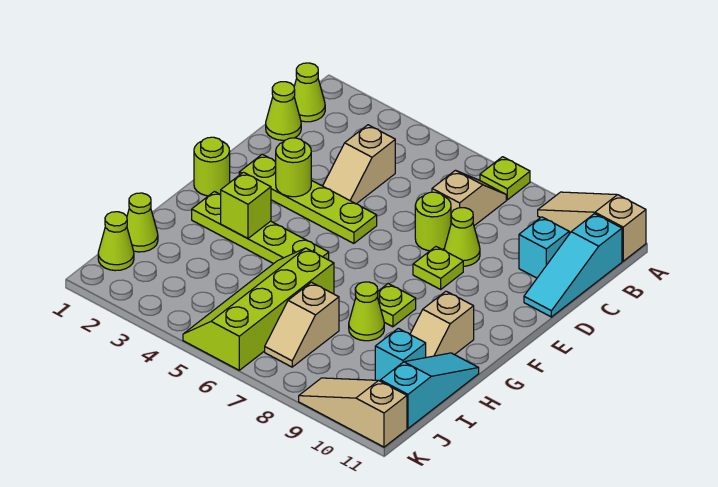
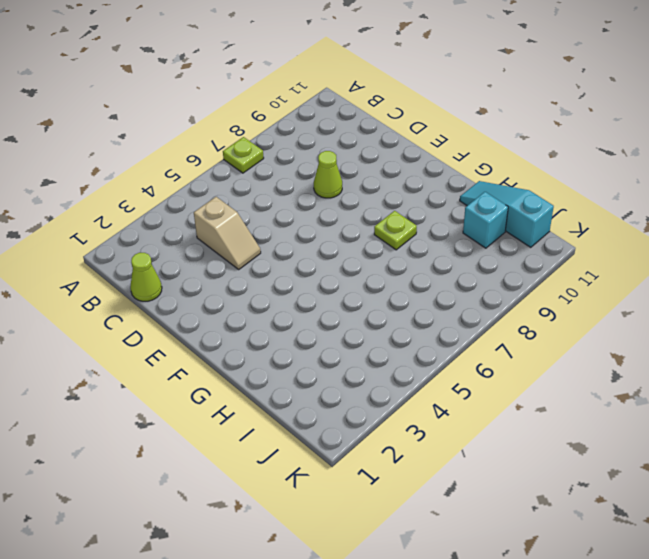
none -> tan 1x3 slope [538,192,646,261]
none -> lime 1x1 cone [294,63,325,122]
none -> tan 1x2 slope [432,170,506,226]

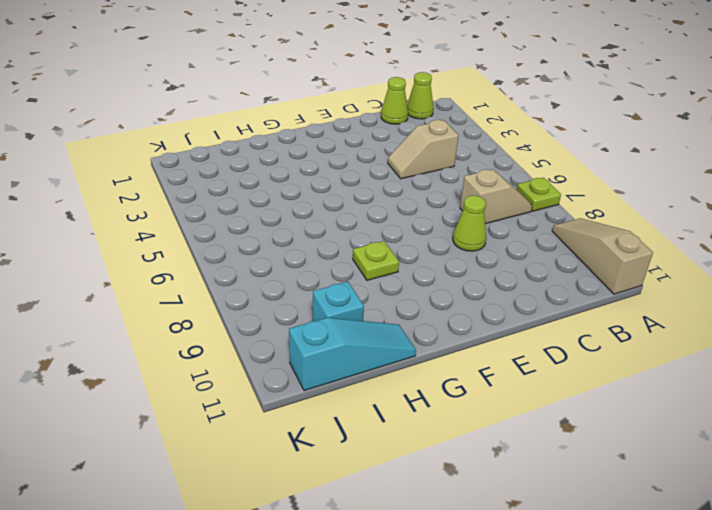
none -> cyan 1x3 slope [524,214,622,317]
none -> cyan 1x1 brick [519,217,569,278]
none -> lime 1x1 round brick [415,192,451,251]

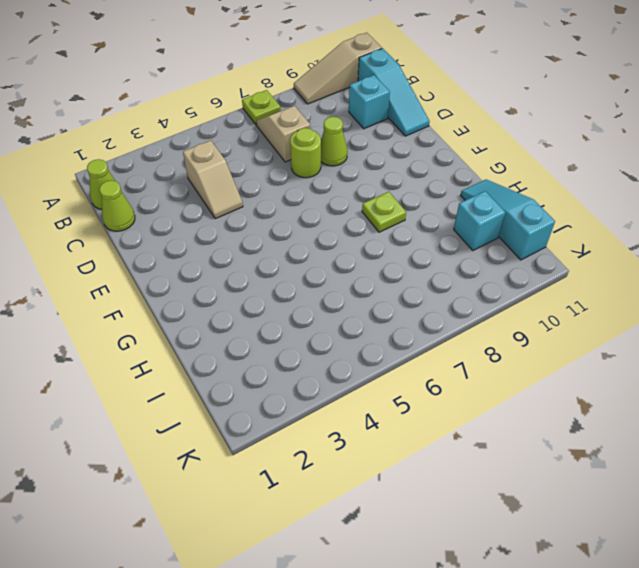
none -> lime 1x4 plate [239,154,377,243]
none -> lime 1x1 plate [413,247,463,289]
none -> lime 1x1 round brick [194,137,230,196]

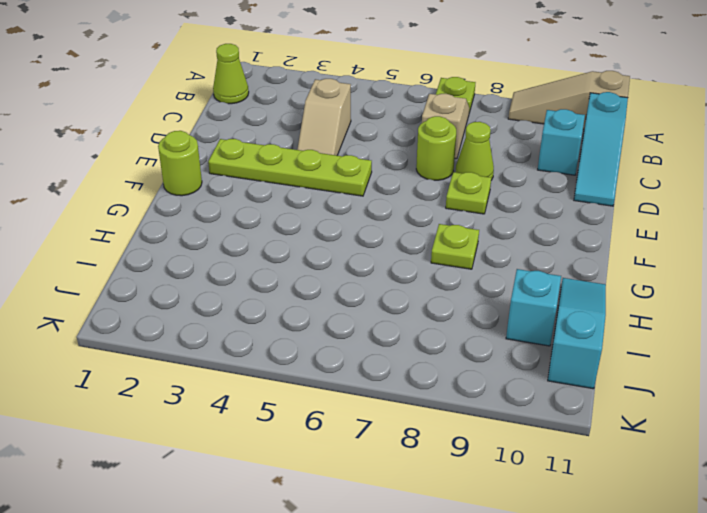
none -> lime 1x1 cone [266,82,301,140]
none -> lime 1x4 plate [192,192,329,264]
none -> tan 1x2 slope [410,291,474,358]

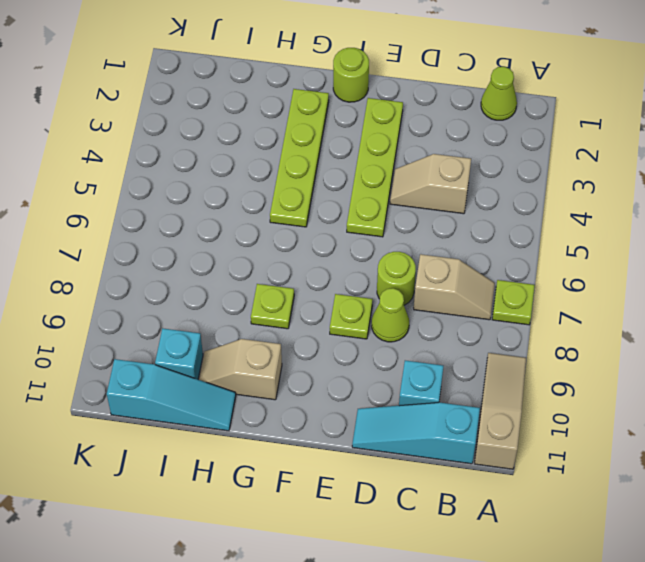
none -> lime 1x1 cone [266,82,301,140]
none -> lime 2x4 slope [183,248,334,370]
none -> lime 1x1 cone [349,282,384,341]

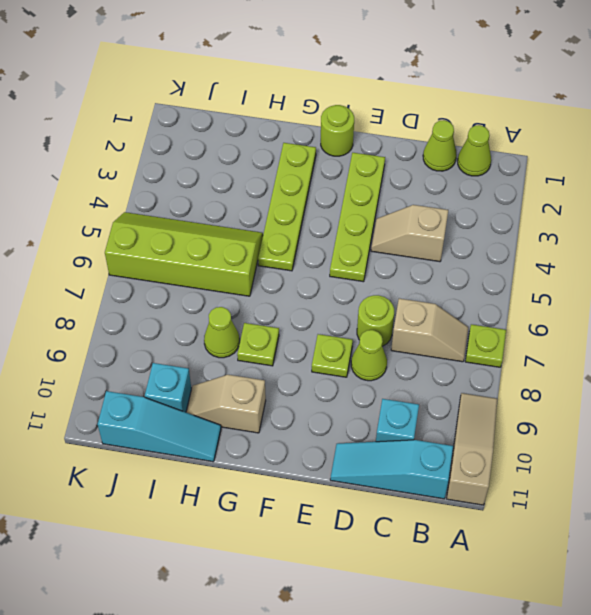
none -> lime 1x1 cone [127,193,158,252]
none -> tan 1x2 slope [265,282,339,367]
none -> lime 1x1 cone [98,212,134,271]

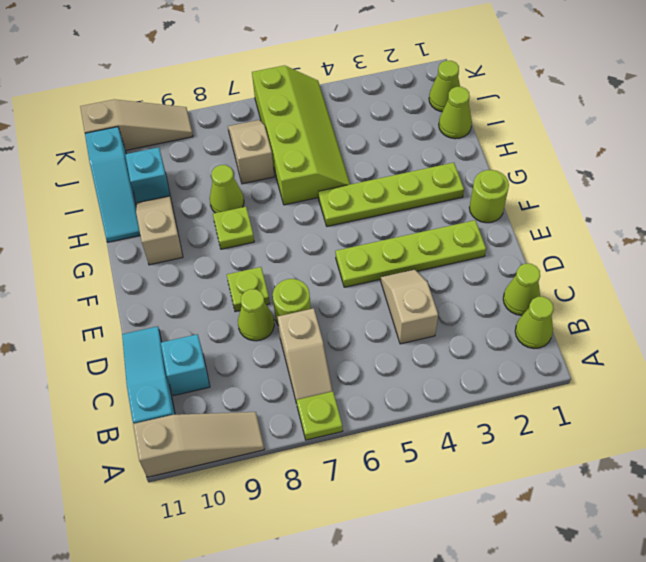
none -> lime 1x1 round brick [276,138,311,197]
none -> lime 1x1 brick [221,172,271,238]

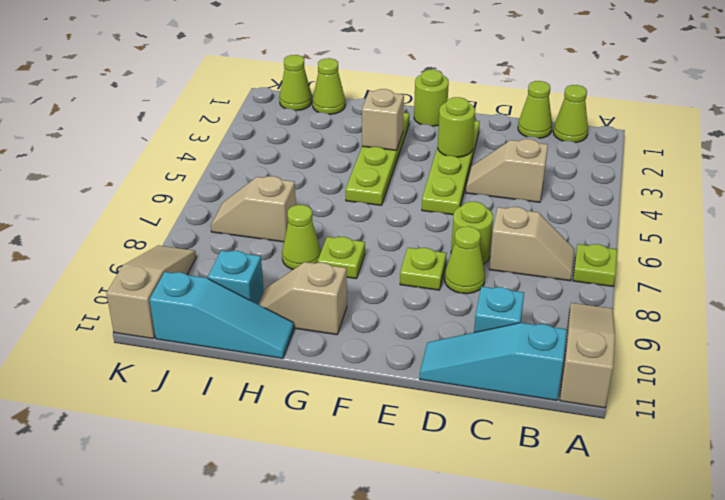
tan 1x1 brick [362,89,404,150] -> lime 1x1 brick [221,172,271,238]
none -> lime 2x4 slope [183,248,334,370]

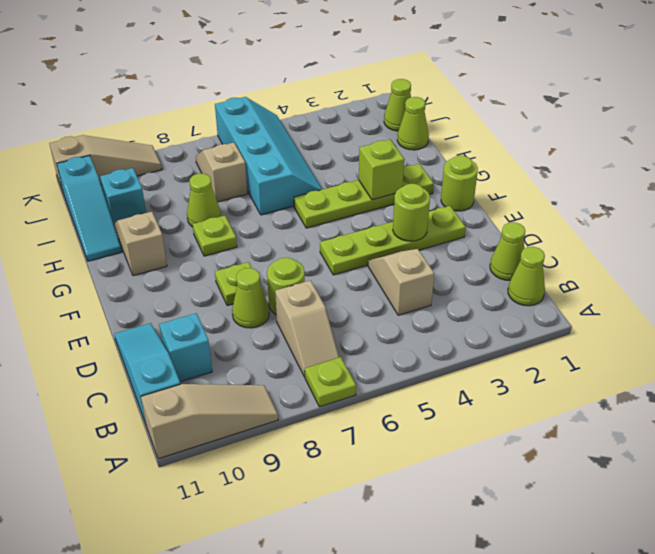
cyan 2x4 slope [215,97,322,215] -> lime 2x4 slope [183,248,334,370]

